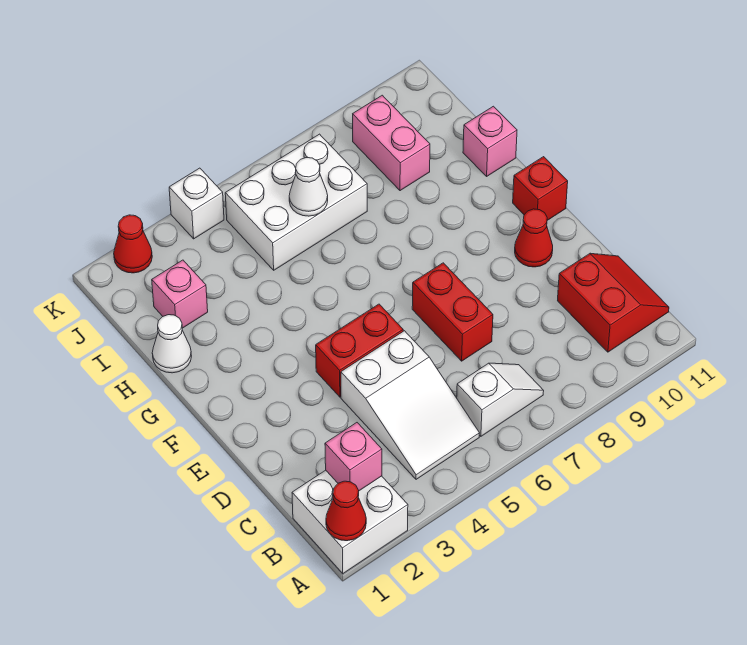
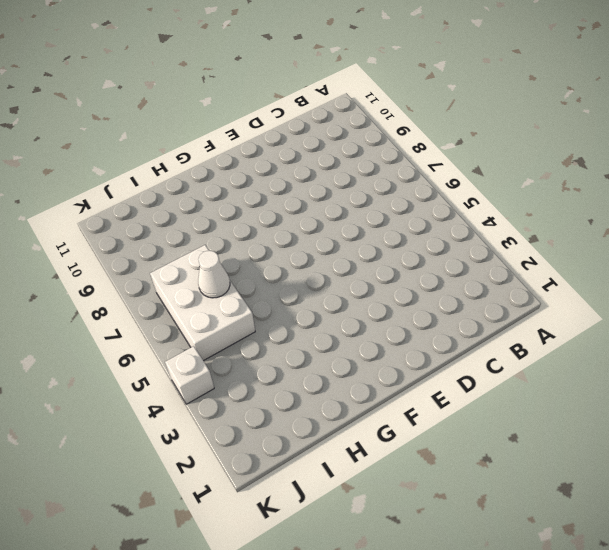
none -> white 2x2 brick [292,470,408,574]
none -> white 2x3 slope [341,331,480,479]
none -> white 1x2 slope [457,363,544,436]

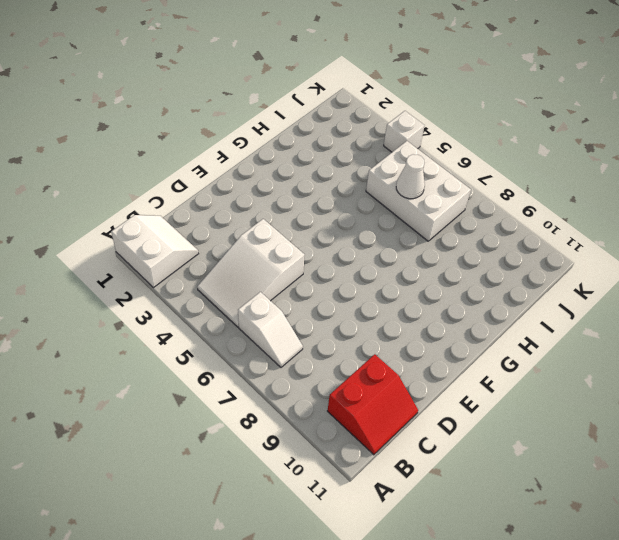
white 2x2 slope [111,215,198,288] -> white 2x2 brick [292,470,408,574]
none -> red 1x2 brick [412,263,493,361]
none -> red 1x2 brick [316,304,403,397]
none -> red 1x1 cone [515,209,553,267]

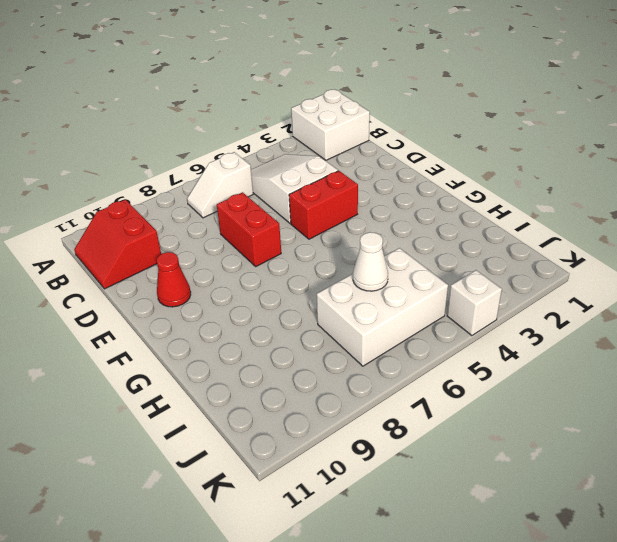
none -> red 1x1 brick [513,157,568,220]
none -> white 1x1 cone [152,315,191,373]
none -> pink 1x1 brick [463,106,517,176]

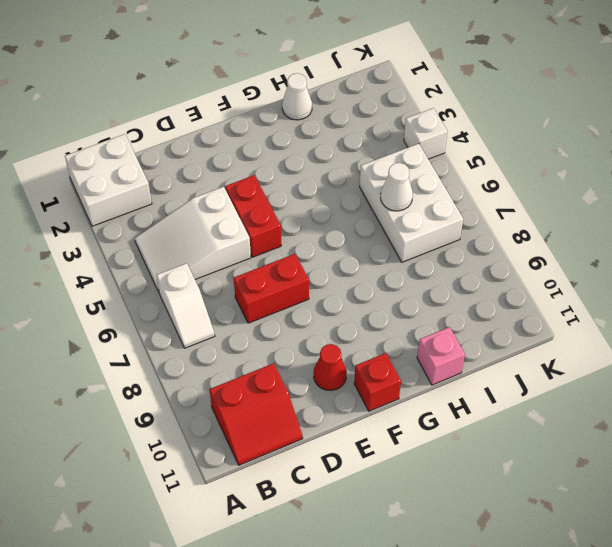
none -> pink 1x1 brick [152,260,208,328]
none -> pink 1x2 brick [353,95,430,191]
none -> red 1x1 cone [114,215,152,273]

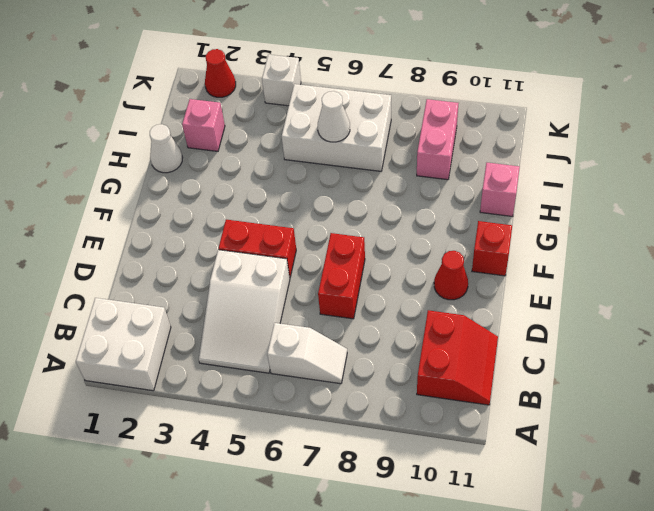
none -> red 1x1 cone [326,481,366,541]
none -> pink 1x1 brick [325,423,382,491]

